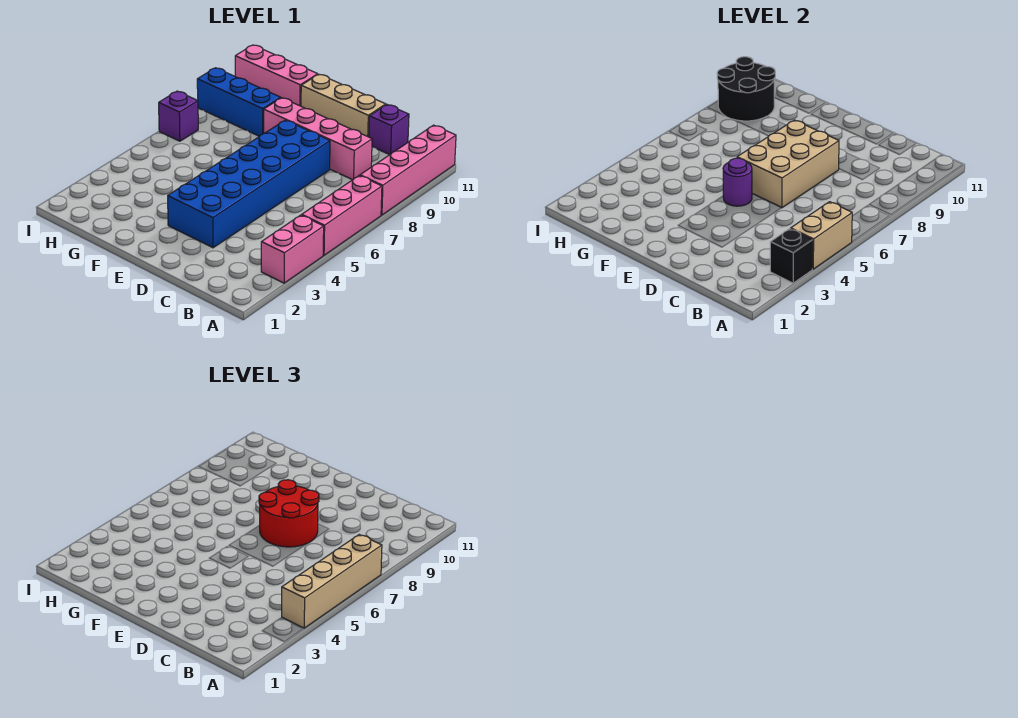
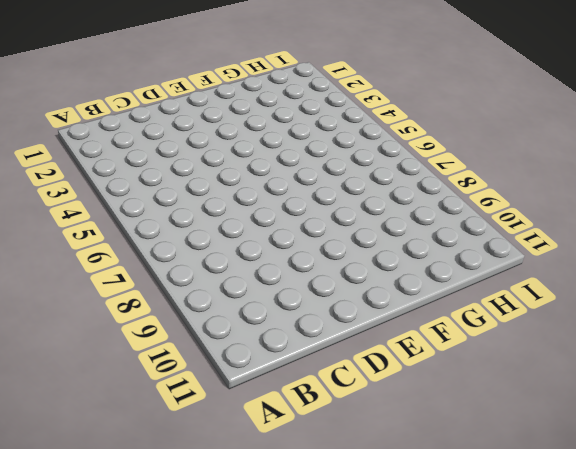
none -> pink 1x2 brick [261,215,324,283]
none -> pink 1x3 brick [302,176,382,255]
none -> pink 1x4 brick [360,125,456,215]

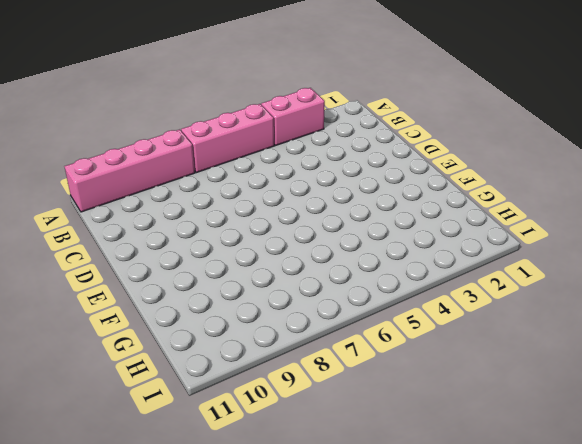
none -> pink 1x4 brick [264,98,372,180]
none -> purple 1x1 brick [369,105,409,155]
none -> blue 2x6 brick [168,120,330,248]

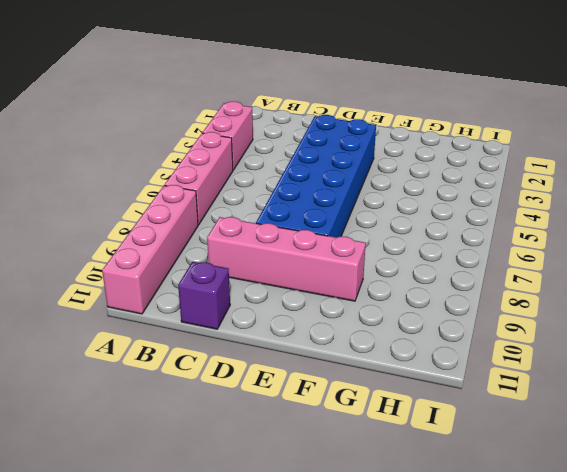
none -> tan 1x3 brick [301,74,386,137]
none -> blue 1x3 brick [197,68,281,136]
none -> pink 1x3 brick [235,45,318,106]

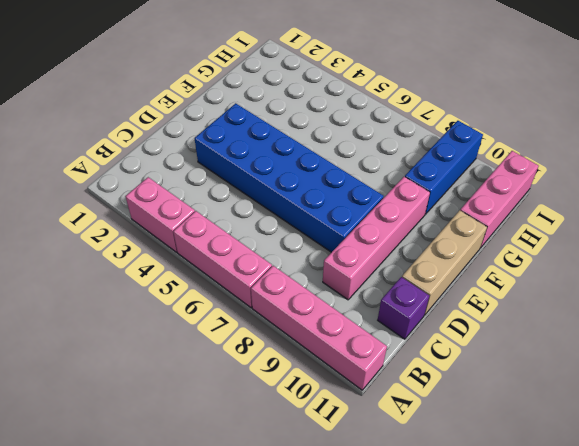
none -> purple 1x1 brick [159,91,198,141]
none -> black 1x1 brick [770,229,813,283]
none -> tan 1x2 brick [791,202,852,269]

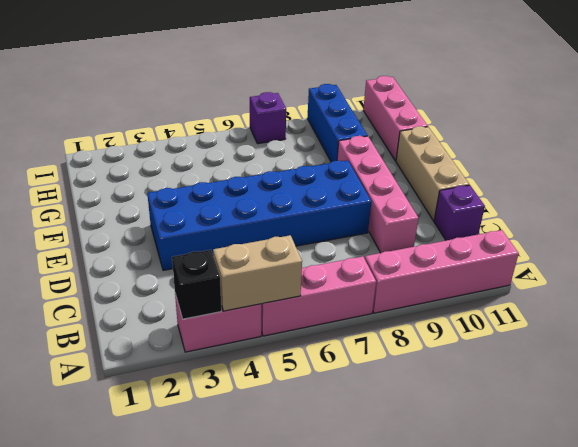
none -> tan 2x3 brick [737,120,839,208]
none -> purple 1x1 round brick [723,158,752,206]
none -> black 2x2 round brick [717,57,775,121]

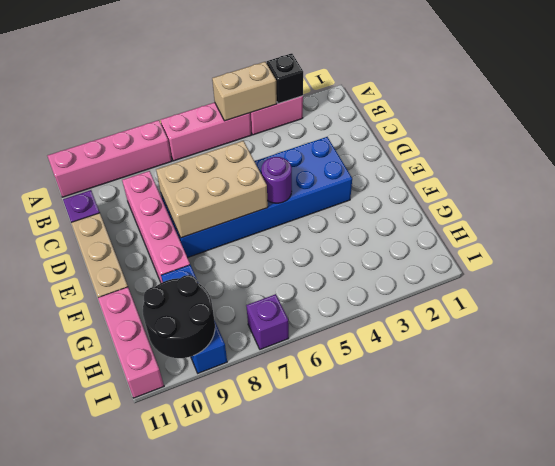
none -> tan 1x4 brick [282,535,382,628]
none -> red 2x2 round brick [259,480,319,547]

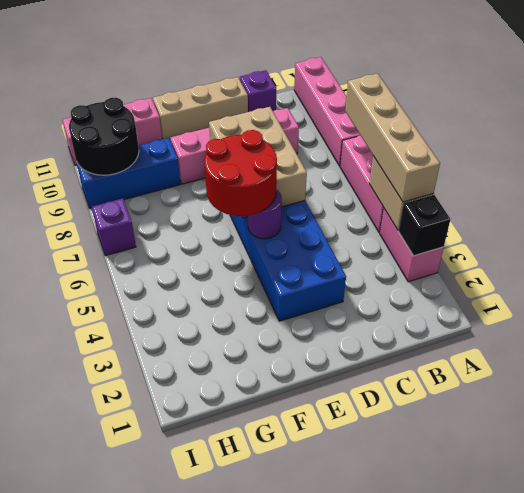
red 2x2 round brick [204,130,277,217] -> red 2x2 round brick moved to [259,480,319,547]

